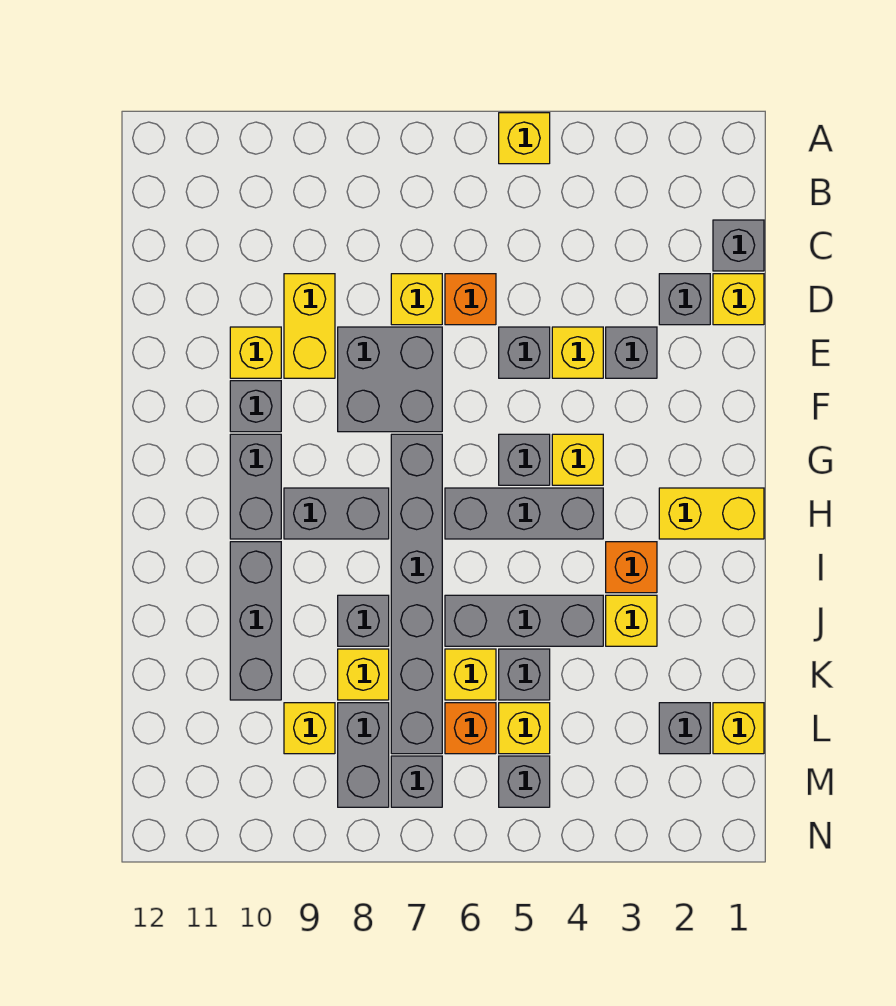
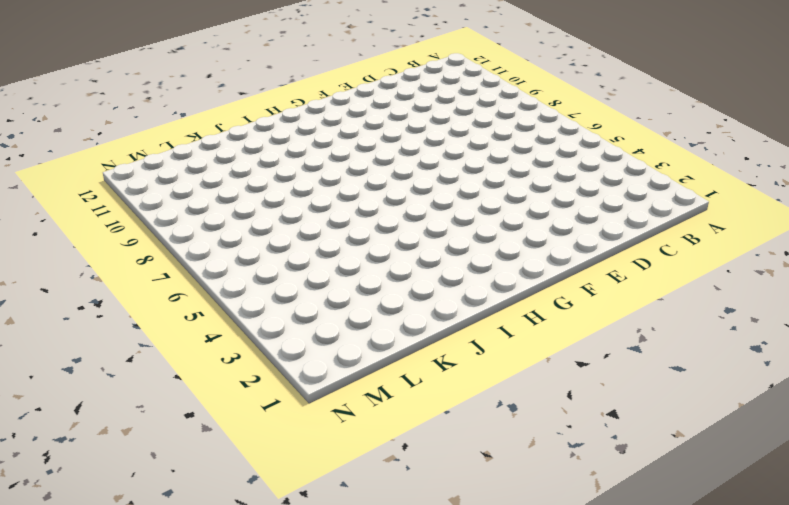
none -> yellow 1x1 brick [499,113,550,164]
none -> grey 1x1 brick [713,220,764,271]
none -> yellow 1x1 brick [713,274,764,325]
none -> grey 1x1 brick [659,274,710,325]

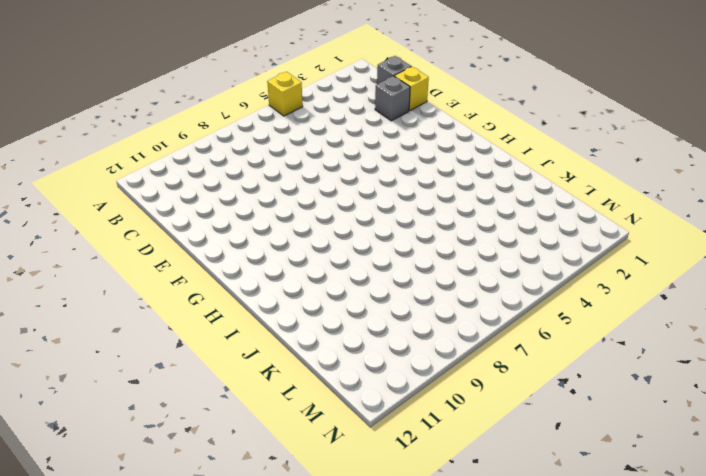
none -> orange 1x1 brick [445,274,496,325]
none -> yellow 1x1 brick [391,274,442,325]
none -> yellow 1x2 brick [284,274,335,378]
none -> grey 1x1 brick [606,327,657,378]

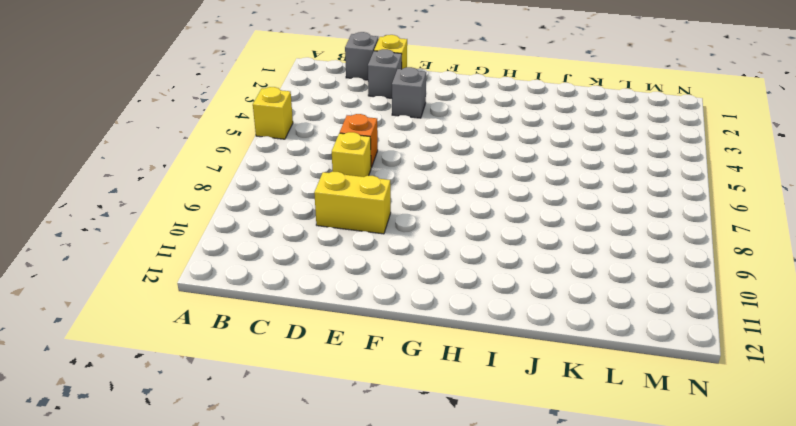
none -> yellow 1x1 brick [552,327,603,378]
none -> grey 1x1 brick [499,327,550,378]
none -> grey 2x2 brick [338,327,442,432]
none -> yellow 1x1 brick [230,327,281,378]

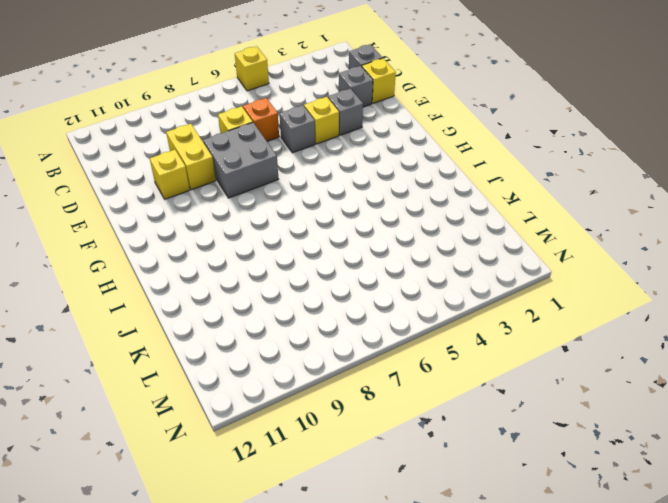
none -> grey 1x1 brick [230,381,281,432]
none -> yellow 1x1 brick [552,434,603,485]
none -> grey 1x1 brick [499,434,550,485]
none -> grey 1x6 brick [391,434,442,754]

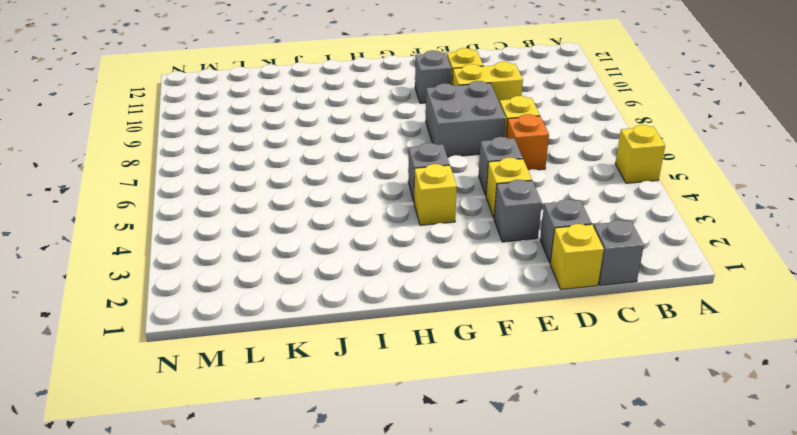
none -> grey 1x6 brick [391,434,442,754]
none -> grey 1x2 brick [230,434,281,539]
none -> yellow 1x2 brick [659,488,764,539]
none -> grey 1x3 brick [445,488,603,539]

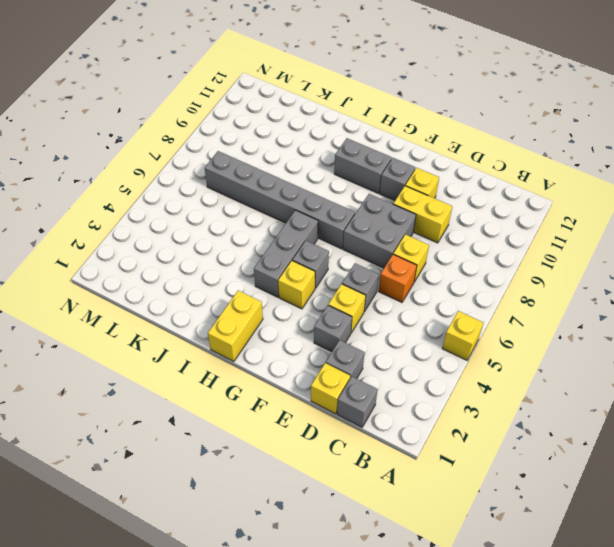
none -> grey 1x2 brick [284,488,389,539]
none -> orange 1x1 brick [606,542,657,593]
none -> grey 1x3 brick [230,542,281,700]
none -> yellow 1x1 brick [606,595,657,646]

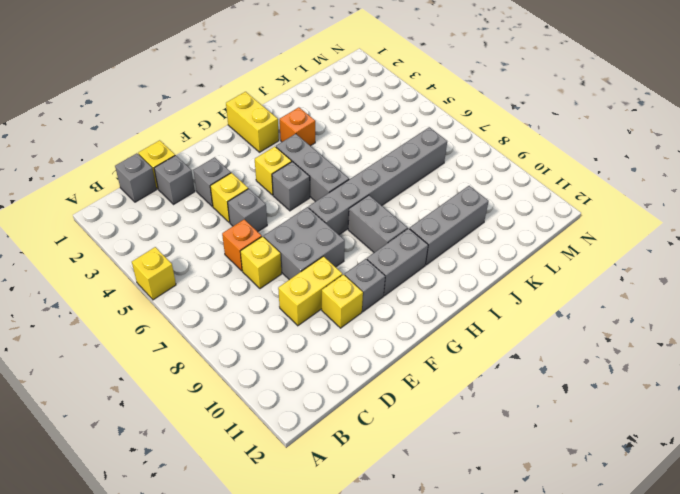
none -> yellow 1x1 brick [606,595,657,646]
none -> grey 1x3 brick [445,595,603,646]
none -> grey 1x1 brick [338,595,389,646]
none -> grey 1x1 brick [499,649,550,700]

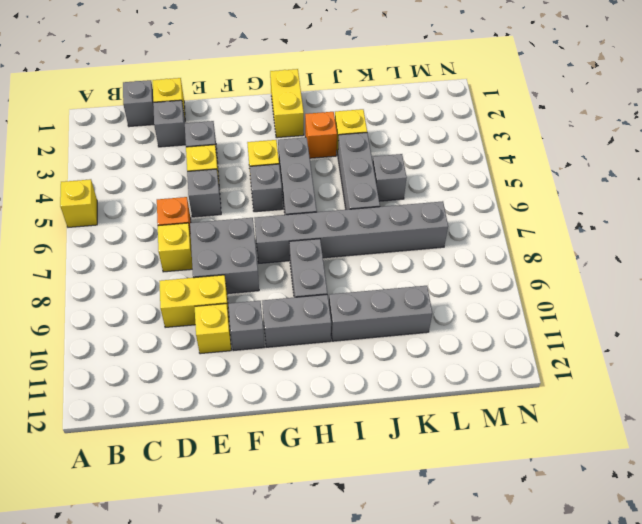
none -> grey 1x1 brick [338,595,389,646]
none -> yellow 1x1 brick [445,649,496,700]
none -> yellow 1x1 brick [338,649,389,700]
none -> yellow 1x1 brick [713,703,764,754]

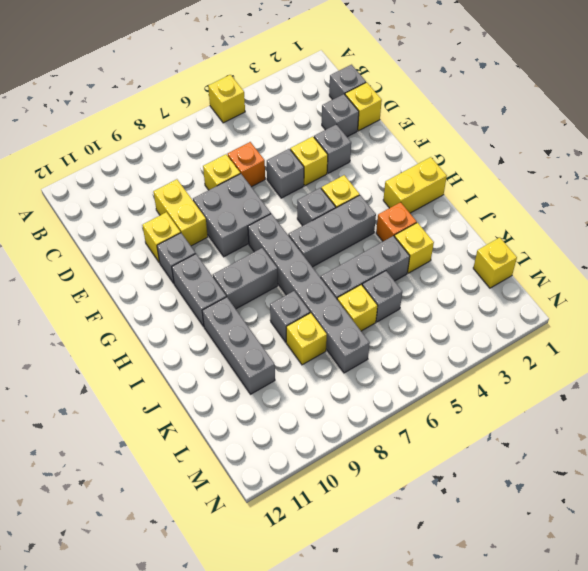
none -> grey 1x1 brick [659,703,710,754]
none -> yellow 1x1 brick [499,703,550,754]
none -> orange 1x1 brick [445,703,496,754]
none -> grey 1x2 brick [338,703,389,807]

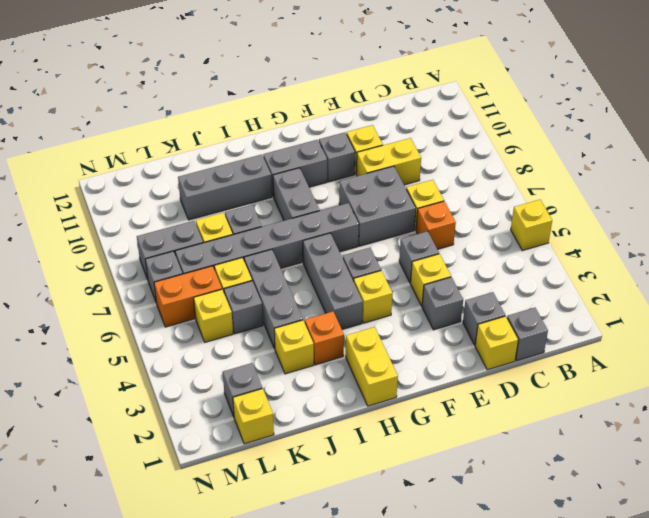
orange 1x2 brick [154,266,222,327] -> orange 1x1 brick [445,703,496,754]
none -> yellow 1x1 brick [284,703,335,754]
none -> grey 1x1 brick [499,756,550,807]

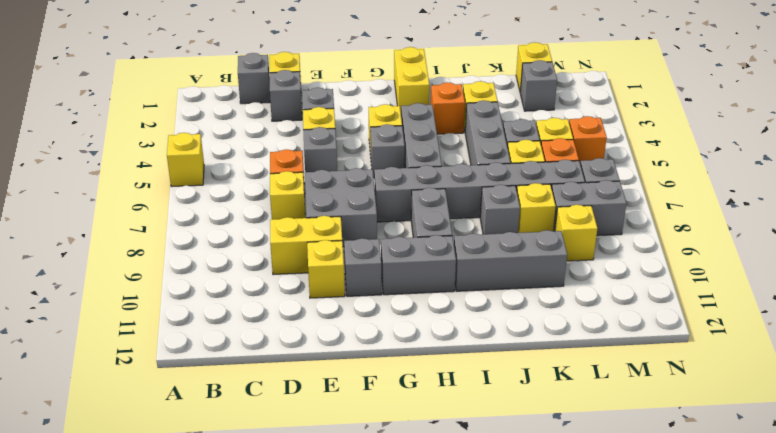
orange 1x1 brick [569,116,607,164] -> grey 1x1 brick [499,756,550,807]

